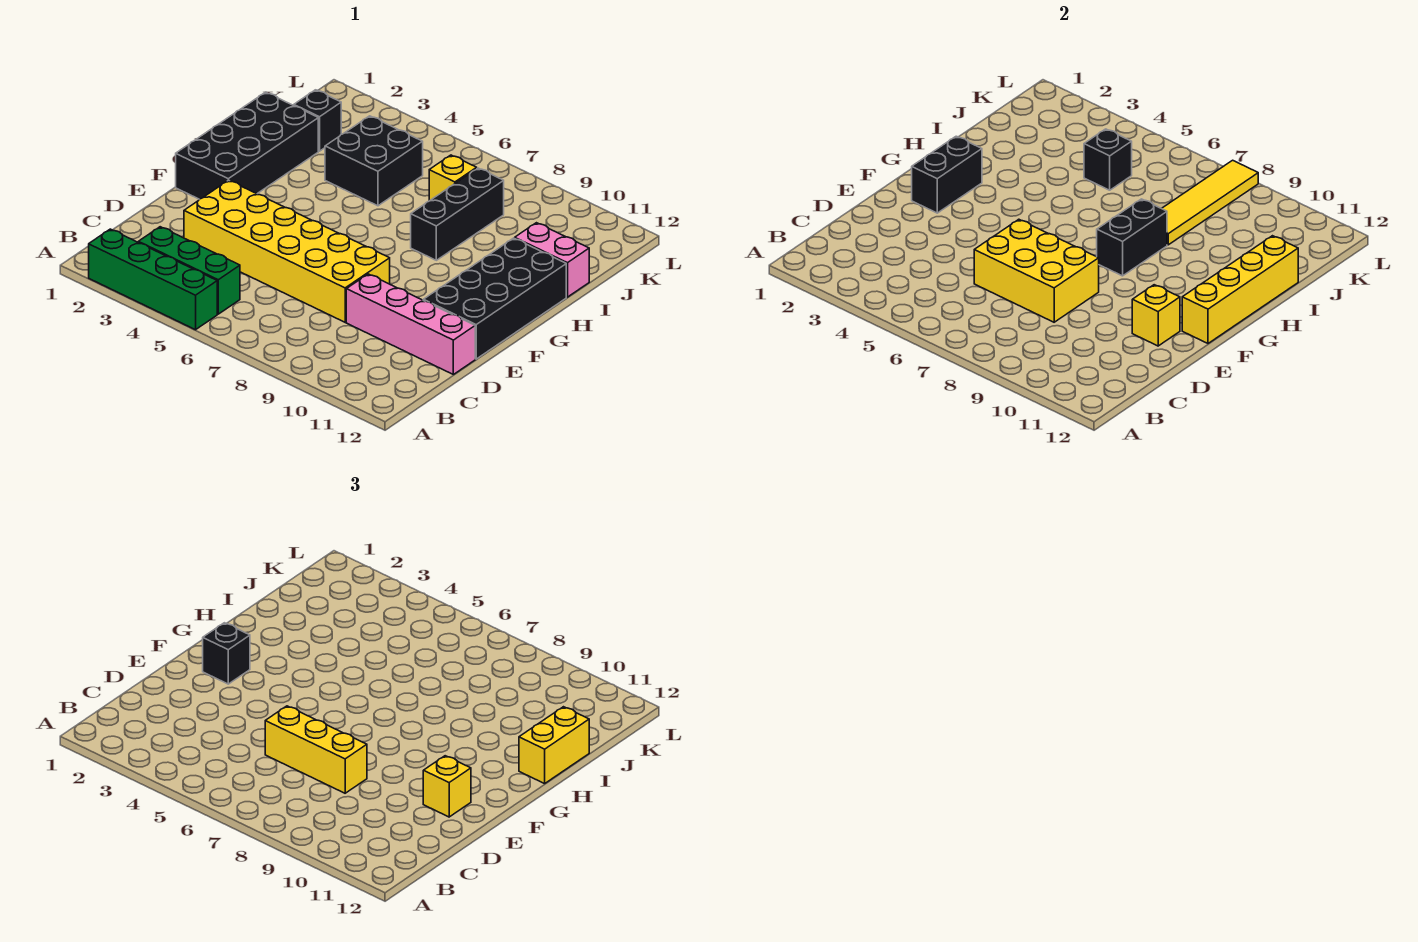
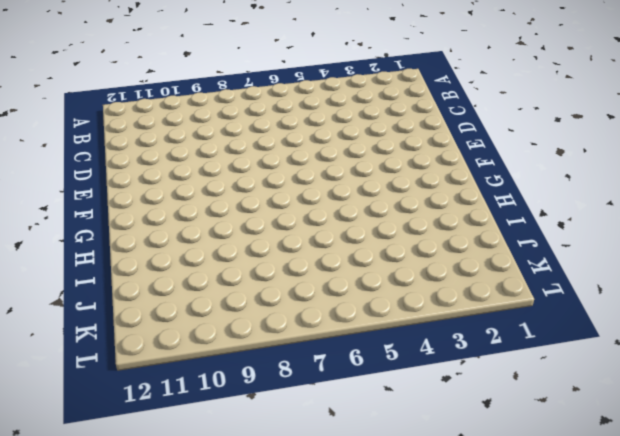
none -> green 1x4 brick [89,229,217,330]
none -> green 1x3 brick [138,227,240,314]
none -> yellow 2x6 brick [184,180,390,322]

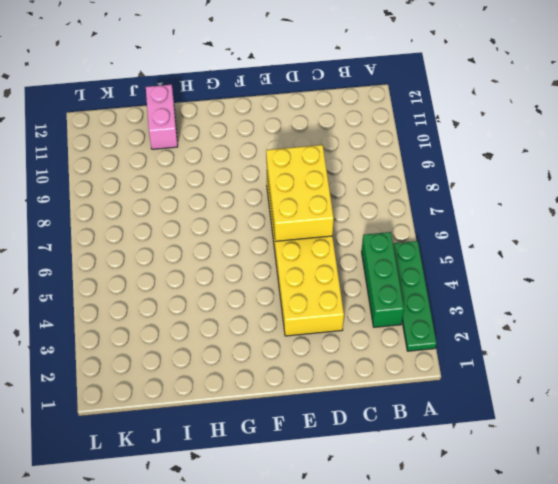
green 1x4 plate [393,241,437,351] -> green 1x4 brick [89,229,217,330]
none -> pink 1x4 brick [346,274,475,374]
none -> black 2x4 brick [423,238,566,359]
none -> black 2x4 brick [176,92,318,199]

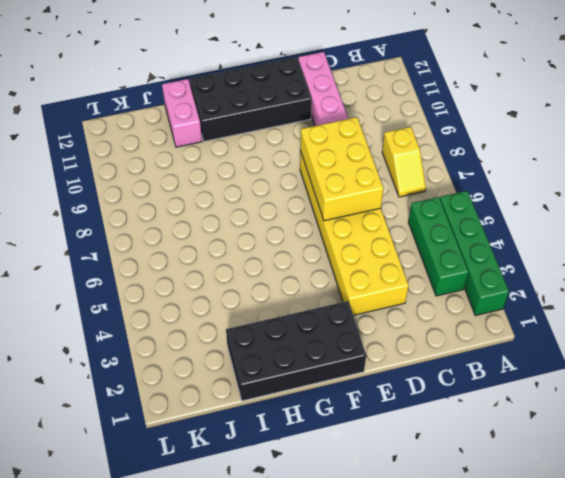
yellow 1x2 slope [382,127,426,197] -> none
none -> black 1x3 brick [411,168,504,260]
none -> black 2x2 brick [325,116,423,206]
none -> black 1x1 brick [294,90,341,151]

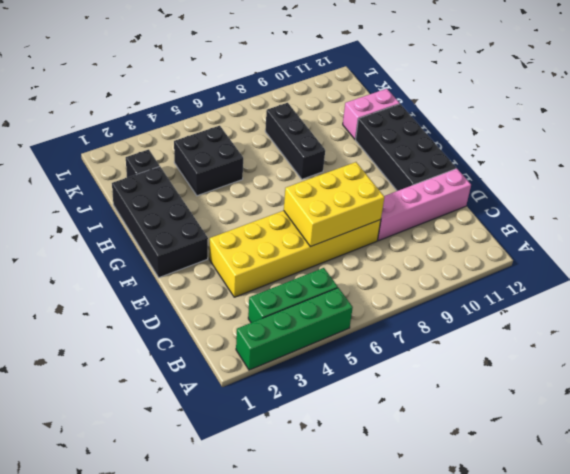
none -> yellow 1x1 brick [429,155,477,201]
none -> yellow 1x1 brick [1132,285,1180,346]
none -> black 1x2 brick [912,136,982,213]

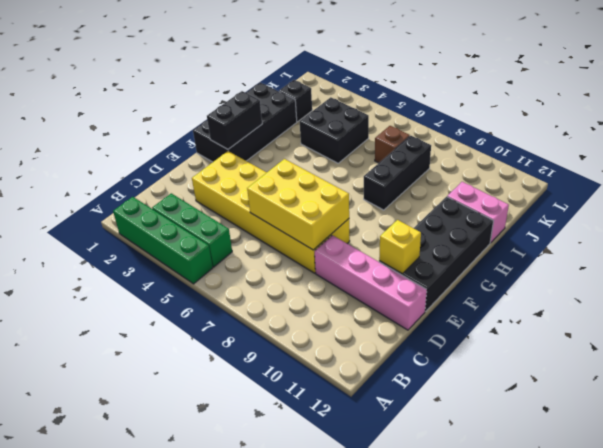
brown 1x1 brick [375,126,410,163] -> yellow 1x1 brick [429,155,477,201]
none -> yellow 1x4 brick [1182,236,1298,343]
none -> black 1x2 brick [1097,199,1167,276]
none -> yellow 1x4 tile [1162,160,1258,245]

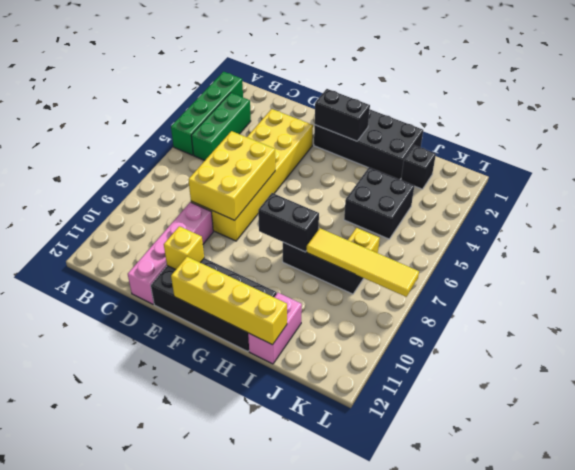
none -> black 1x1 brick [1084,129,1132,190]
none -> yellow 1x3 brick [265,706,367,793]
none -> yellow 1x1 brick [423,756,471,817]

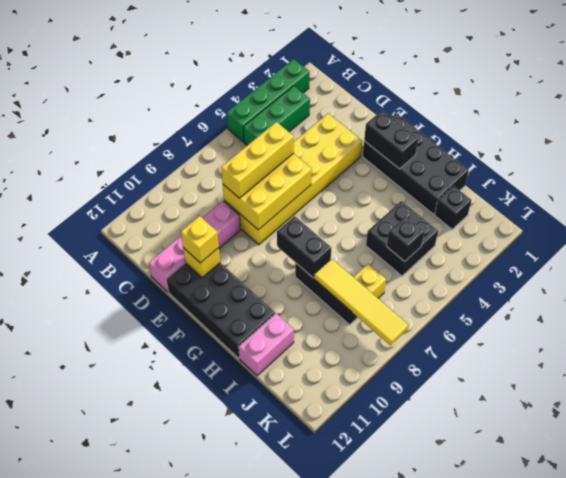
none -> yellow 1x4 brick [1182,236,1298,343]
none -> black 1x1 brick [203,623,250,684]
none -> yellow 1x2 brick [519,707,589,784]

